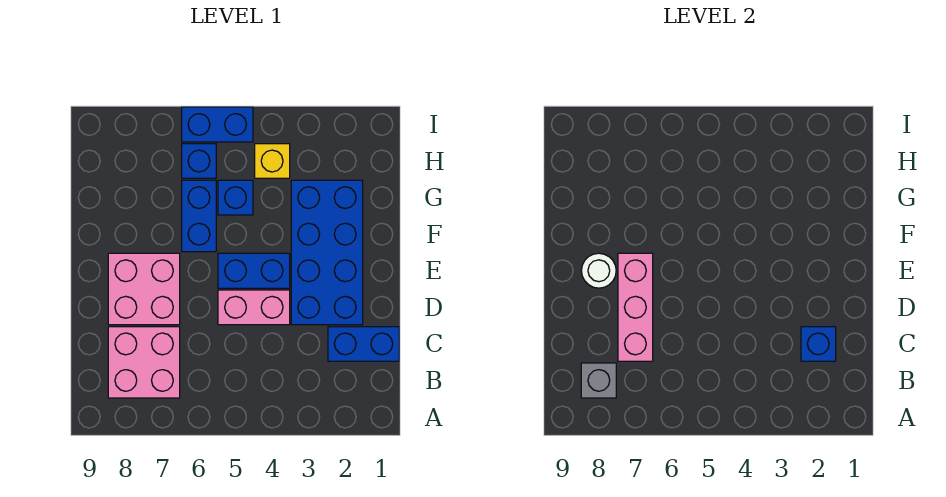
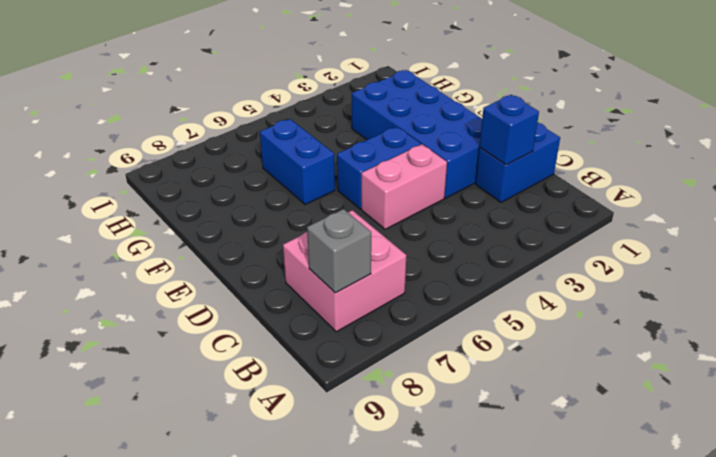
none -> pink 2x2 brick [108,253,180,325]
none -> blue 1x1 brick [218,180,253,215]
none -> yellow 1x1 brick [255,144,290,178]

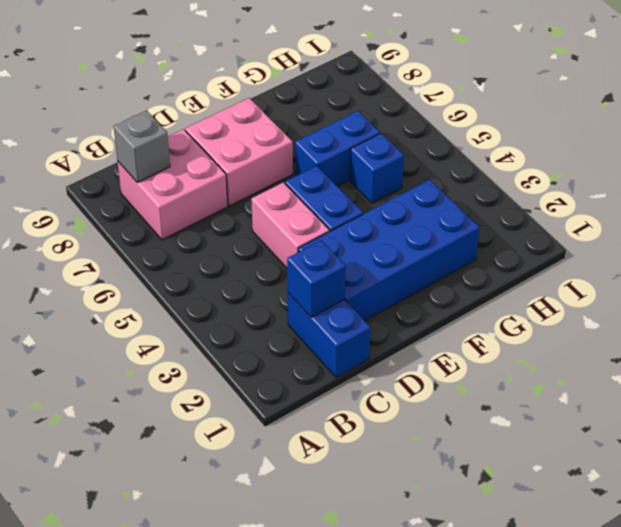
none -> yellow 1x1 brick [255,144,290,178]
none -> blue 1x1 brick [182,144,216,178]
none -> blue 1x2 brick [182,107,253,142]

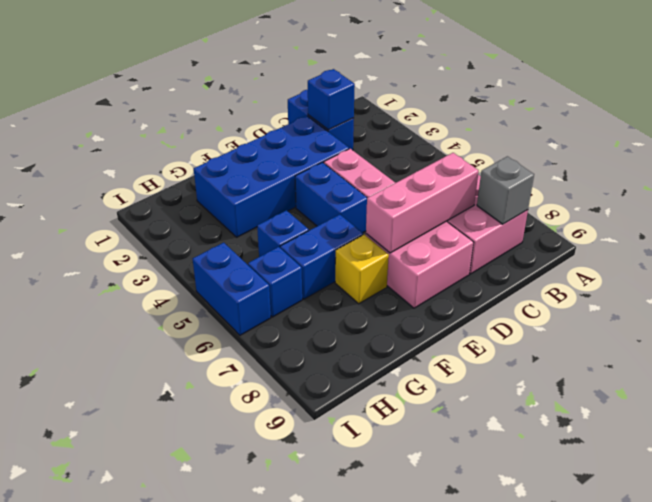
yellow 1x1 brick [335,234,389,304] -> yellow 1x1 brick moved to [255,144,290,178]
none -> white 1x1 round brick [581,253,616,288]

